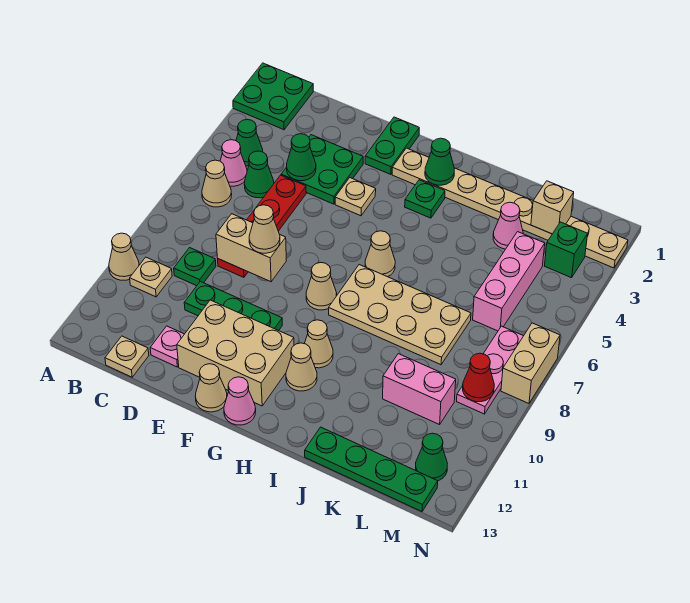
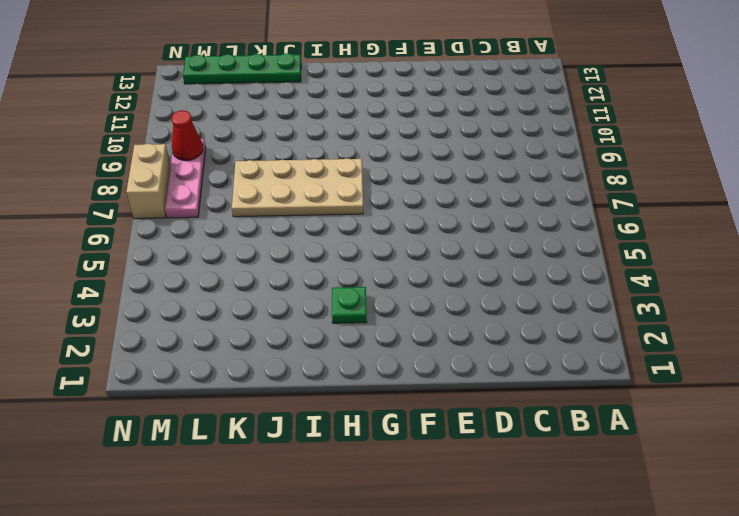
none -> green 2x2 plate [233,63,313,130]
none -> tan 1x1 cone [109,233,139,280]
none -> green 1x1 cone [236,119,263,166]
none -> pink 1x1 cone [220,140,247,186]

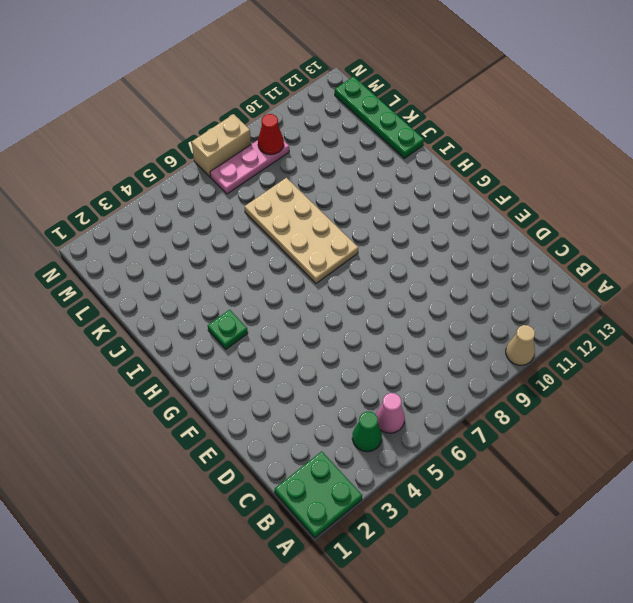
none -> tan 1x1 cone [202,160,232,207]
none -> tan 1x1 plate [130,257,172,297]
none -> green 1x1 cone [244,151,274,198]
none -> green 1x1 plate [174,248,216,286]

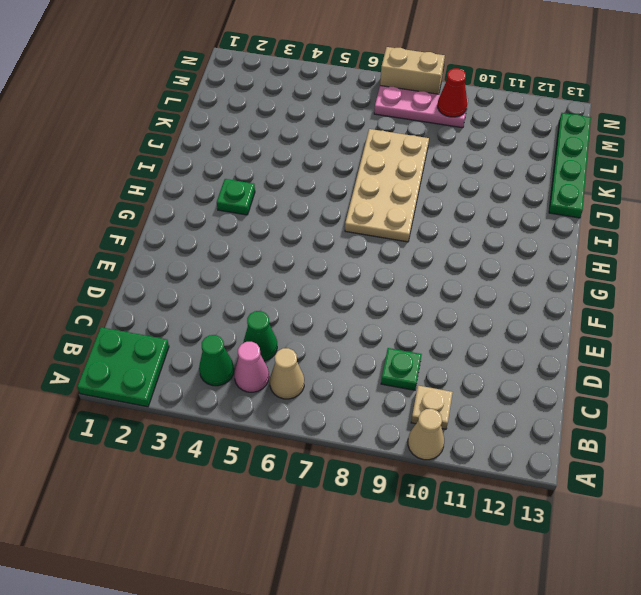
none -> tan 1x1 plate [105,336,149,377]
none -> green 2x2 plate [281,135,363,204]
none -> red 1x4 plate [218,175,306,277]
none -> green 1x3 plate [184,281,282,331]

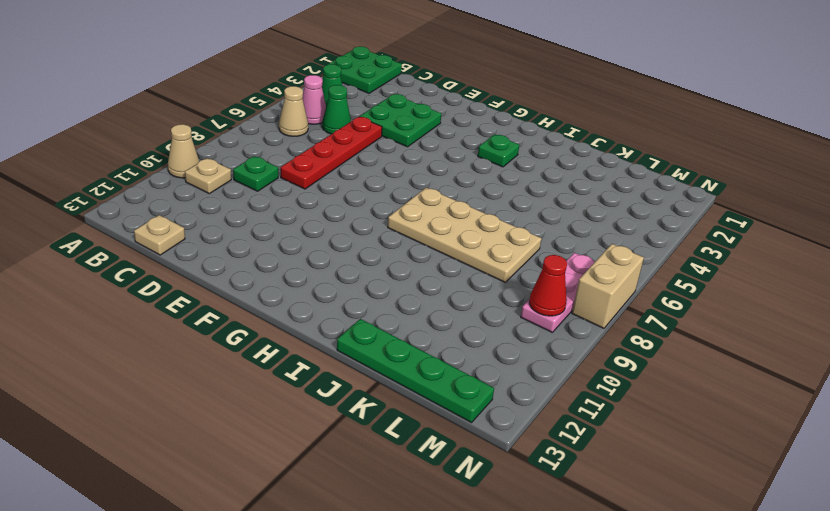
none -> green 1x3 plate [184,281,282,331]
none -> pink 1x1 plate [150,326,184,367]
none -> tan 2x3 brick [177,300,294,406]
none -> green 1x2 plate [365,117,419,174]

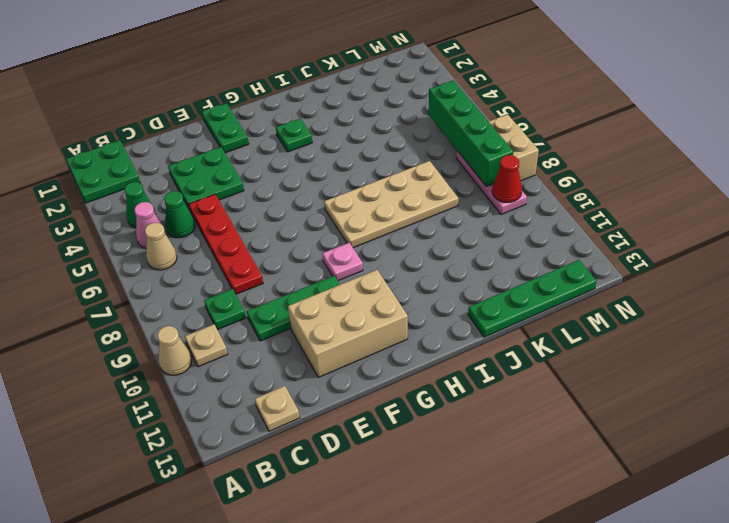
pink 1x1 plate [322,243,363,281] -> pink 1x1 plate moved to [150,326,184,367]
green 1x4 brick [429,81,513,187] -> none
none -> tan 1x1 plate [335,178,376,216]
none -> tan 1x1 cone [195,364,227,412]
none -> tan 1x8 plate [392,148,628,268]
none -> tan 1x1 cone [306,263,337,310]

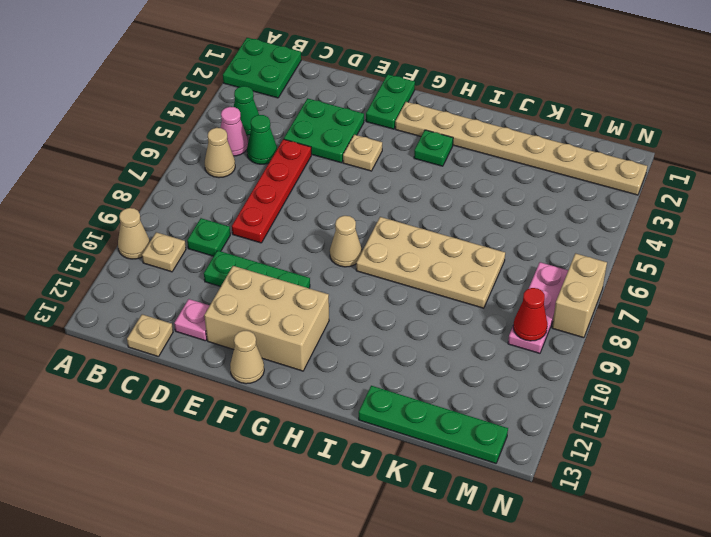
none -> pink 1x1 cone [224,377,256,425]
none -> tan 1x1 cone [365,231,395,277]
none -> tan 1x1 cone [304,320,333,368]
none -> tan 1x1 cone [286,343,317,391]

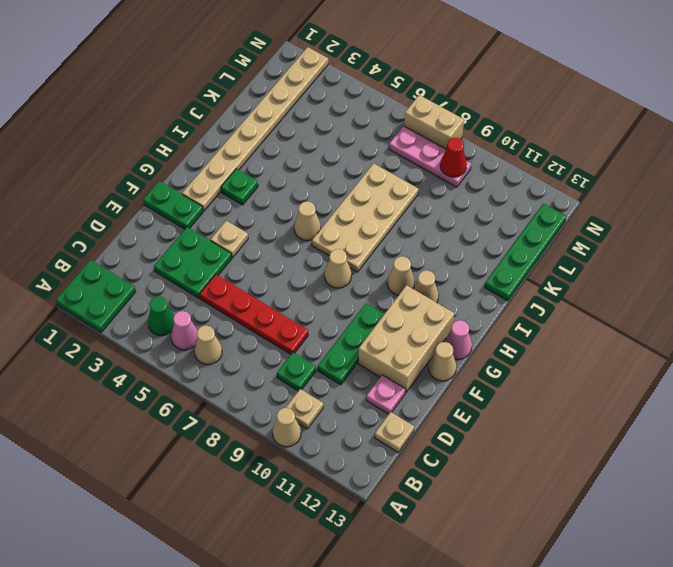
none -> green 1x1 cone [244,151,274,198]
none -> pink 1x1 cone [493,202,523,249]
none -> pink 1x2 brick [383,354,456,425]
none -> pink 1x3 brick [473,232,545,331]

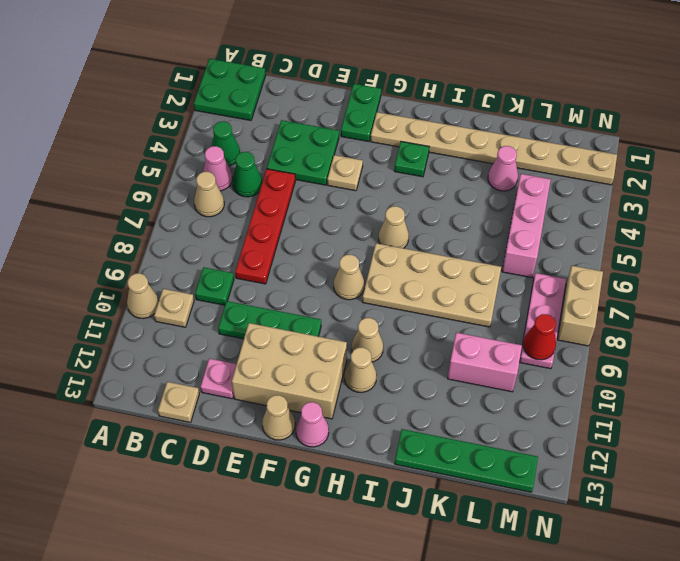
none -> green 1x1 brick [545,222,588,278]
none -> green 1x1 cone [416,433,447,481]
none -> green 1x1 cone [287,134,316,181]
none -> tan 1x2 brick [216,214,286,282]

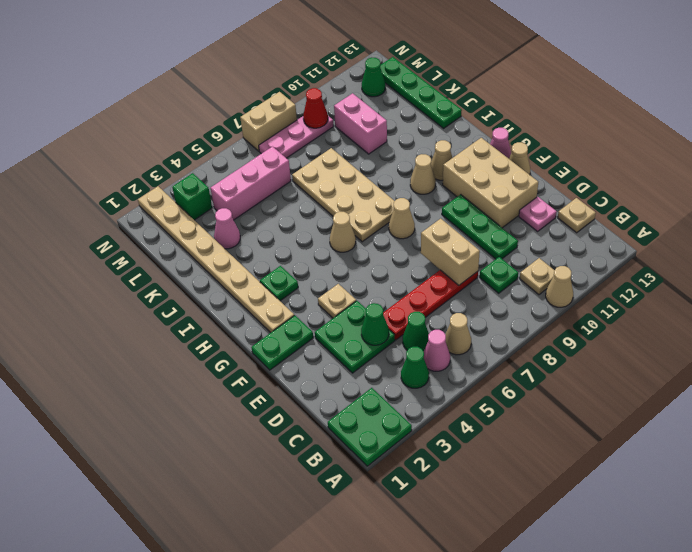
none -> green 1x1 cone [425,138,454,185]
none -> tan 1x1 brick [531,181,574,234]
none -> tan 1x1 cone [249,205,280,253]

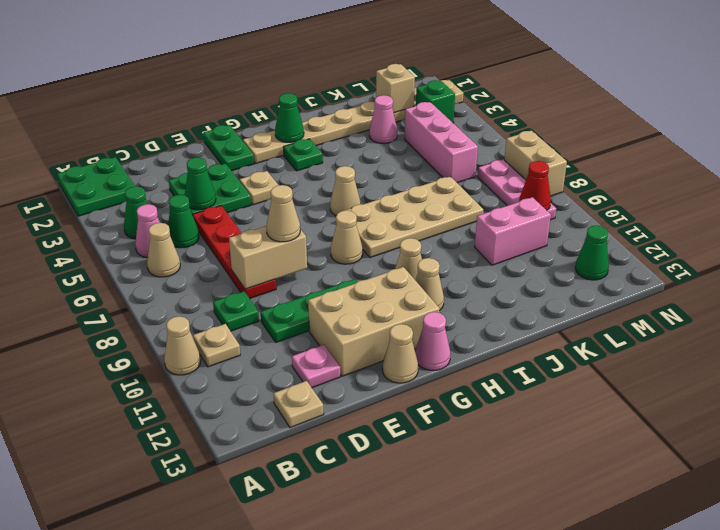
none -> green 1x4 plate [305,427,438,512]

